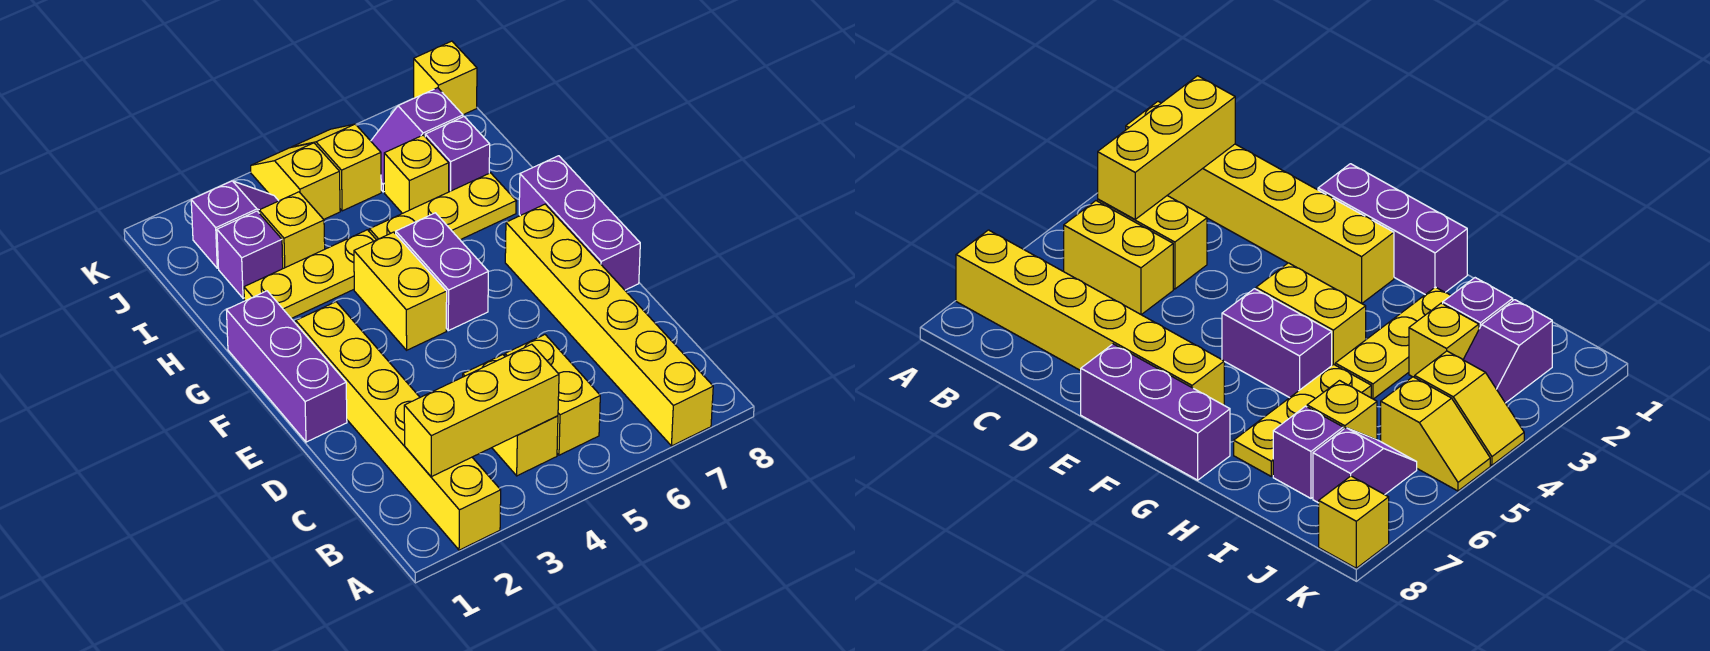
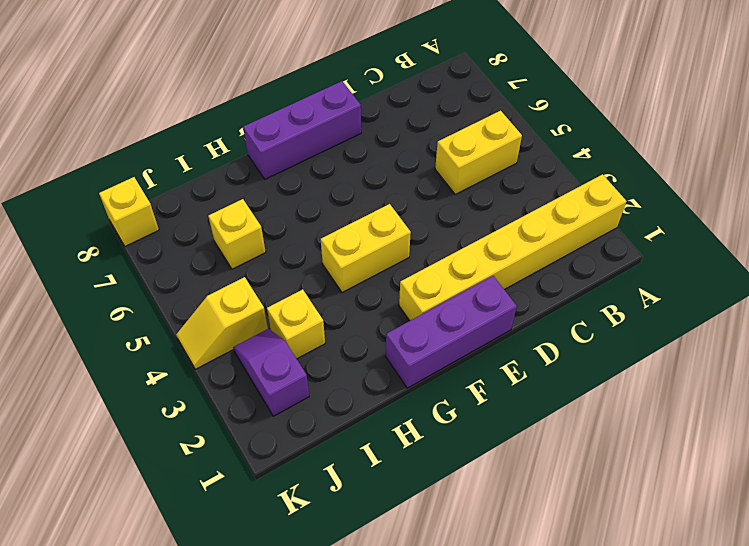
none -> yellow 1x6 brick [505,204,713,446]
none -> yellow 1x2 brick [463,355,558,476]
none -> purple 1x2 brick [396,213,488,331]

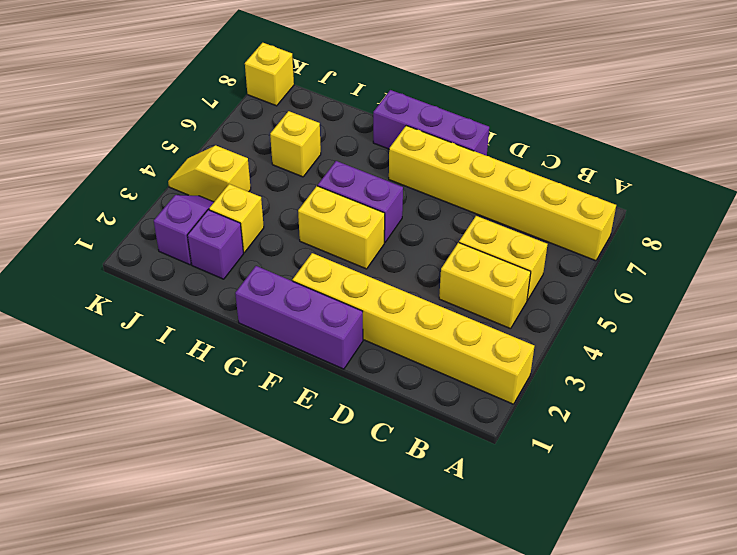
none -> yellow 1x3 plate [244,230,376,318]
none -> yellow 1x3 plate [369,173,516,240]
none -> purple 1x1 brick [425,117,490,192]

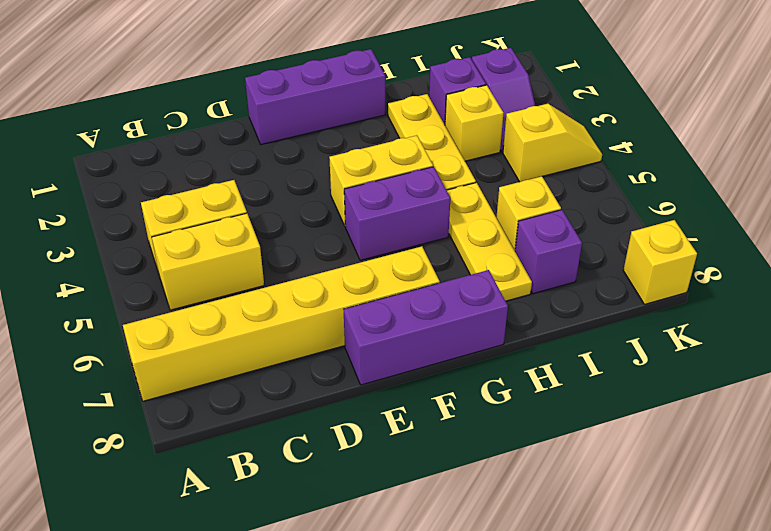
none -> yellow 1x6 brick [296,302,501,550]
none -> yellow 1x2 slope [293,124,381,211]
none -> purple 1x2 slope [371,88,463,192]

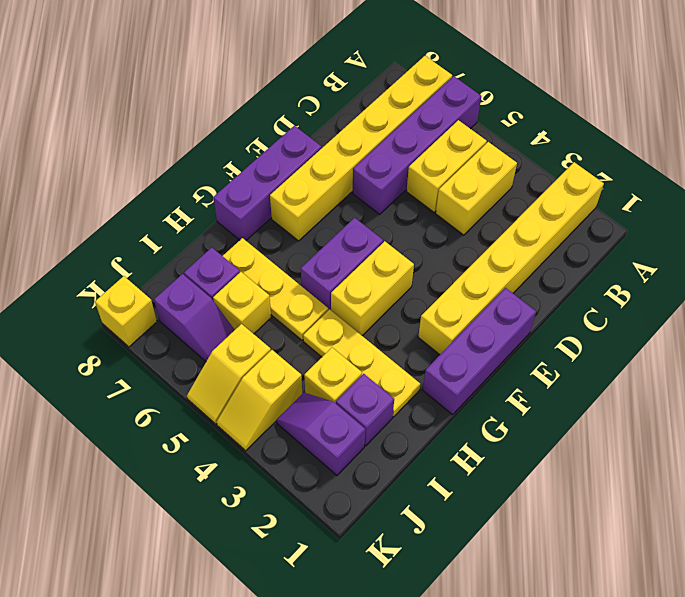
purple 1x4 brick [352,76,481,214] -> none
none -> yellow 1x3 brick [404,344,559,477]

